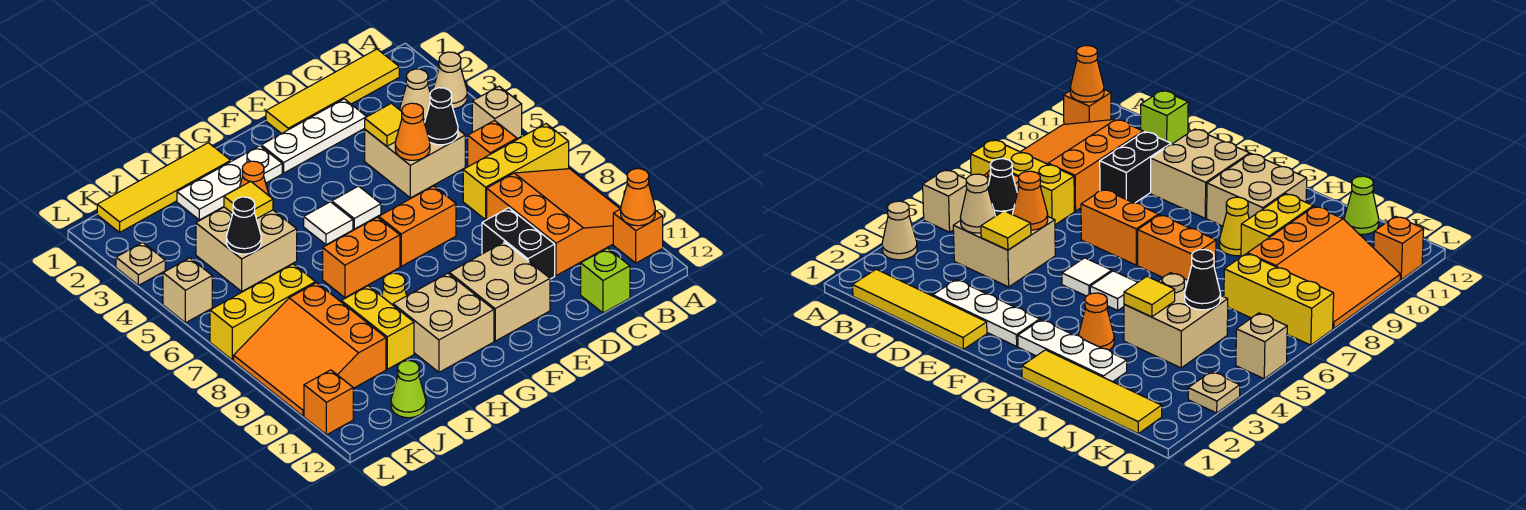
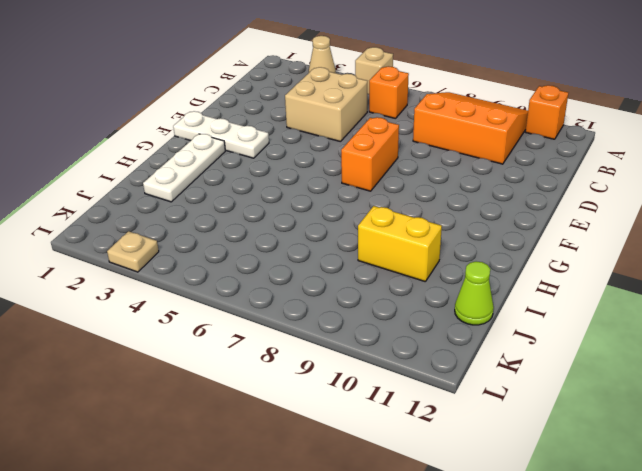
white 1x3 plate [173,111,269,158] -> white 1x3 plate turned to [261,99,366,173]
none -> yellow 1x3 brick [463,124,569,220]
none -> yellow 1x4 tile [266,49,399,134]
none -> lime 1x1 brick [581,248,630,313]
none -> black 1x2 brick [482,208,555,279]

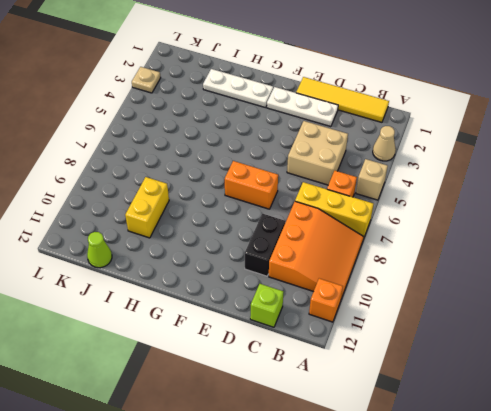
none -> tan 2x2 brick [449,242,550,341]
none -> white 1x1 tile [332,186,381,229]
none -> white 1x1 tile [304,202,353,245]
none -> orange 1x2 brick [323,217,400,298]

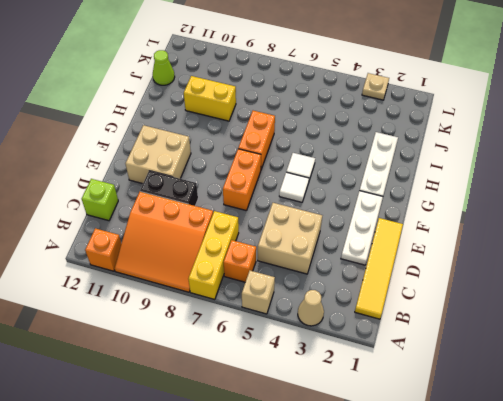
none -> tan 2x2 brick [393,273,494,372]
none -> yellow 1x4 tile [97,143,231,232]
none -> orange 1x1 cone [240,161,269,195]
none -> yellow 1x1 cone [381,273,407,305]

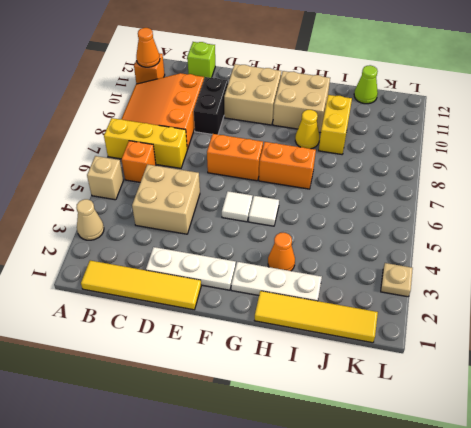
none -> tan 2x2 brick [196,207,297,291]
none -> yellow 1x3 brick [210,264,315,360]
none -> orange 3x3 slope [234,283,386,416]
none -> tan 1x1 brick [163,258,212,323]

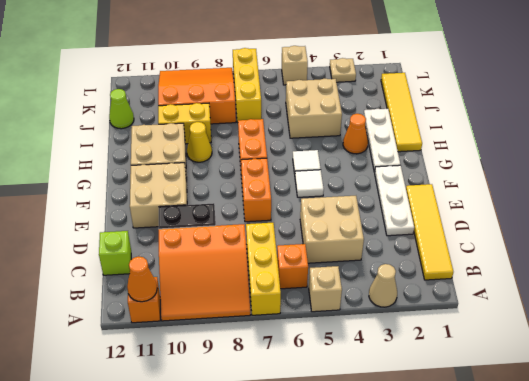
none -> orange 1x1 brick [304,370,353,435]
none -> tan 1x1 cone [400,69,430,122]
none -> black 1x1 cone [424,88,458,145]
none -> yellow 1x1 tile [365,103,402,146]

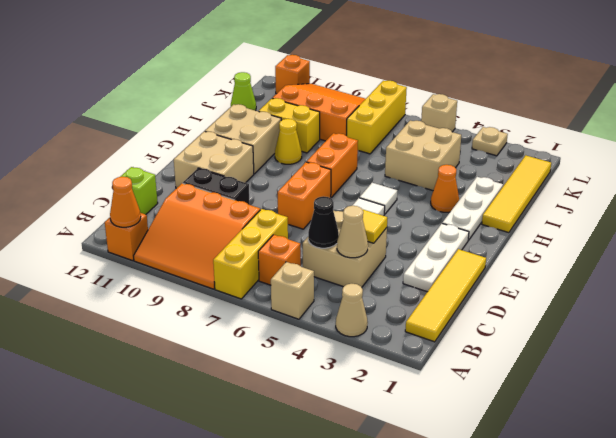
none -> orange 1x1 cone [395,103,430,160]
none -> yellow 1x1 tile [224,181,273,219]
none -> black 1x1 cone [227,197,261,254]

